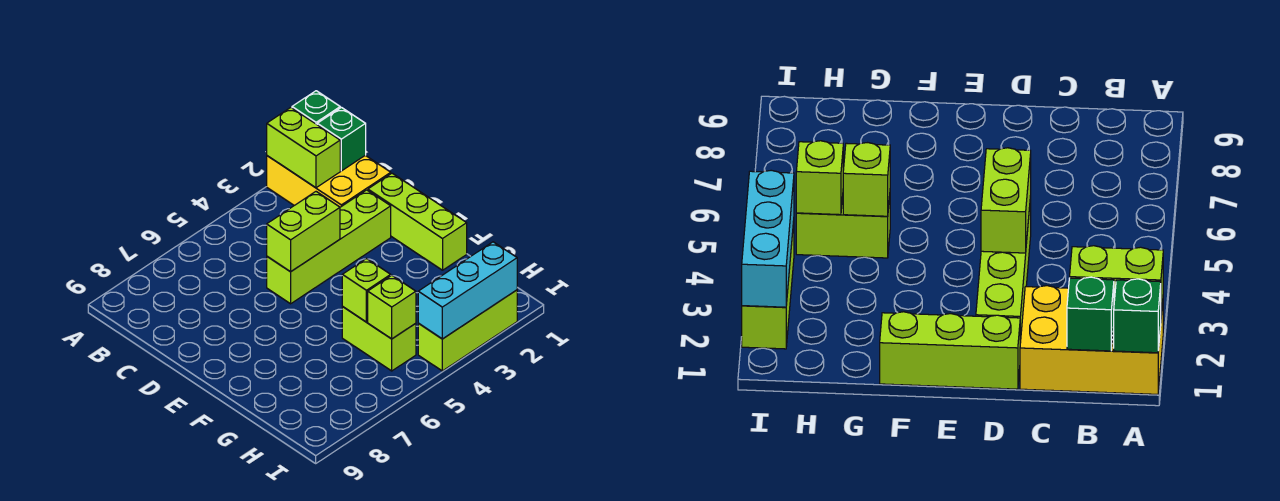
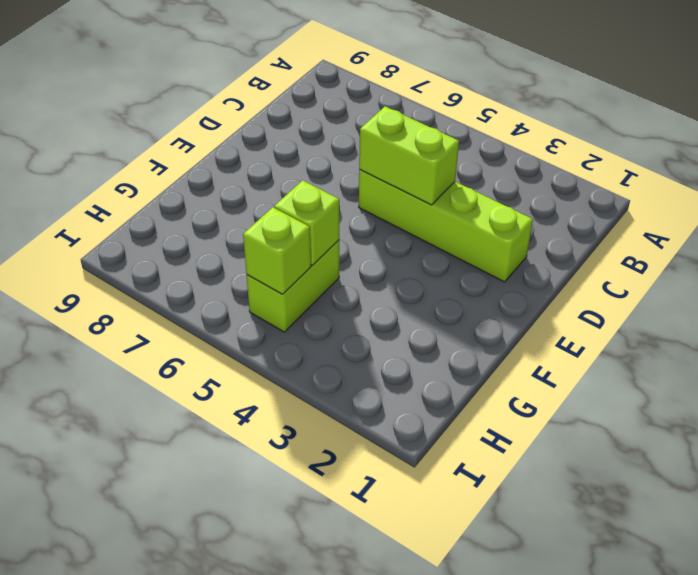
none -> yellow 2x3 brick [267,155,391,207]
none -> lime 1x3 brick [368,173,467,270]
none -> lime 1x3 brick [418,290,517,371]

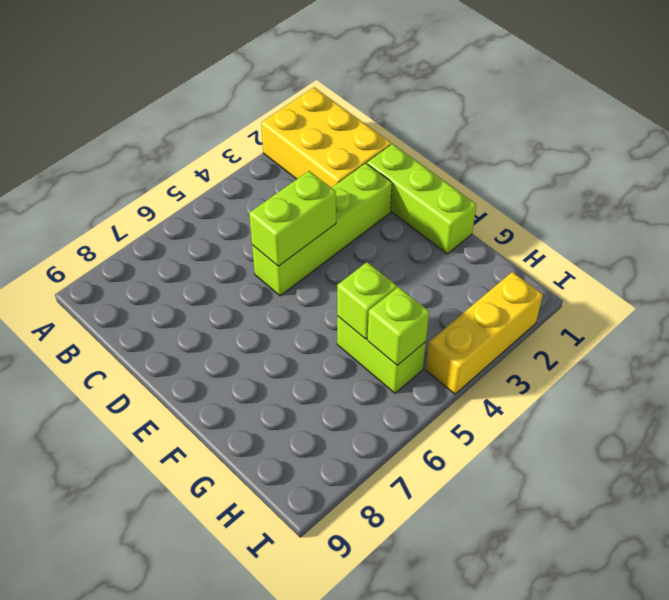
yellow 1x3 brick [426,272,543,394] -> lime 1x3 brick [418,290,517,371]
none -> green 1x1 brick [292,91,340,124]
none -> lime 1x2 brick [267,108,340,188]
none -> green 1x1 brick [317,108,366,171]

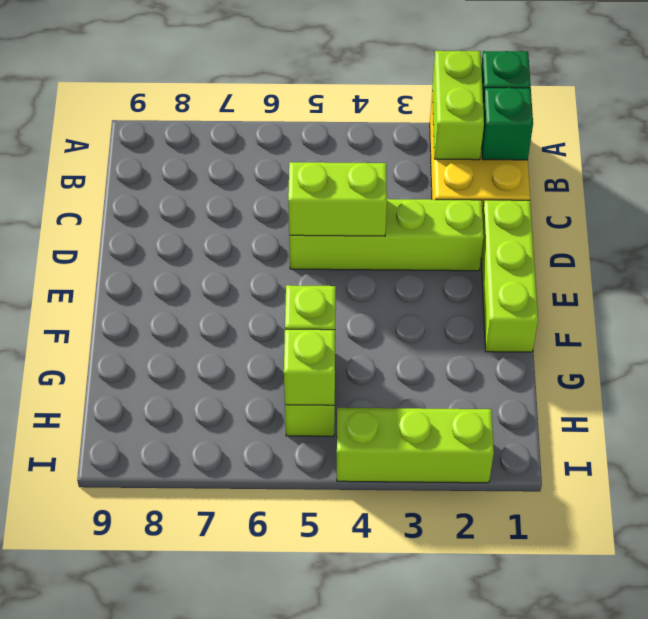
none -> cyan 1x3 brick [418,242,517,339]

